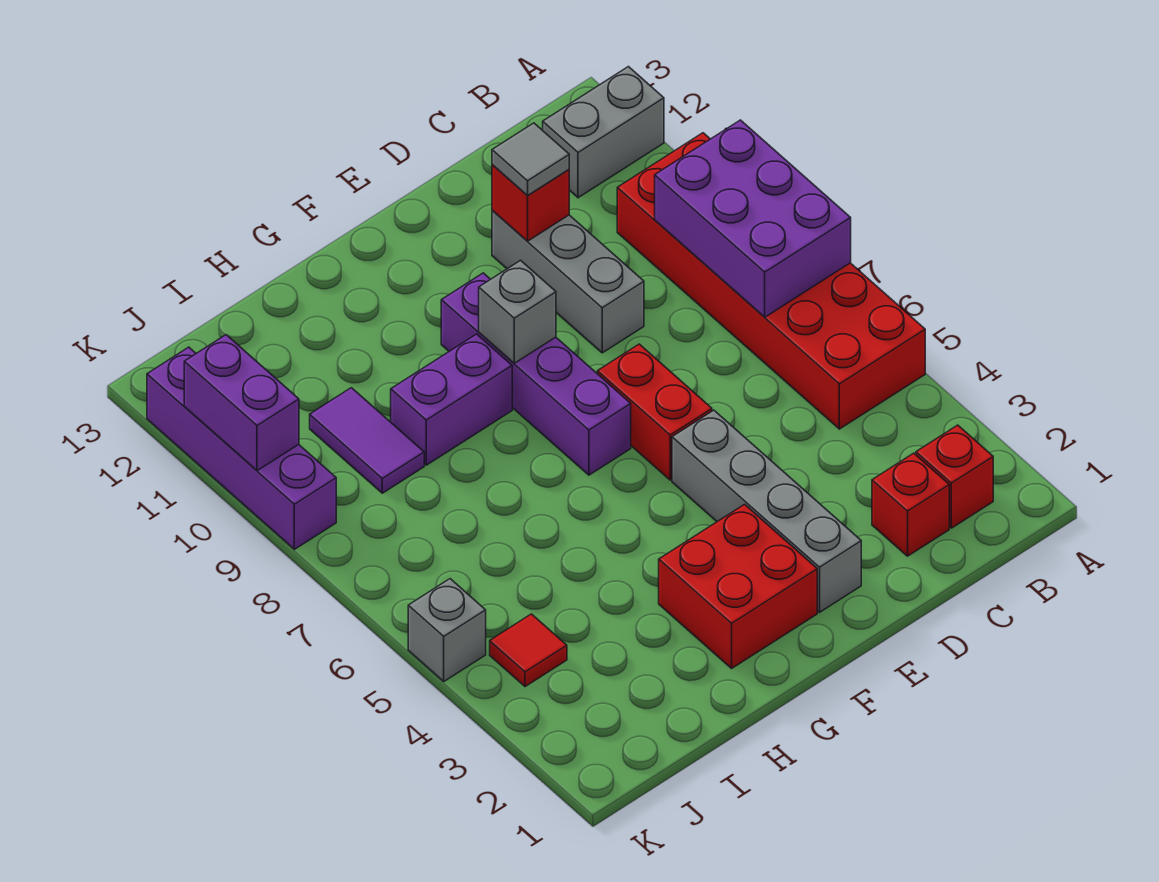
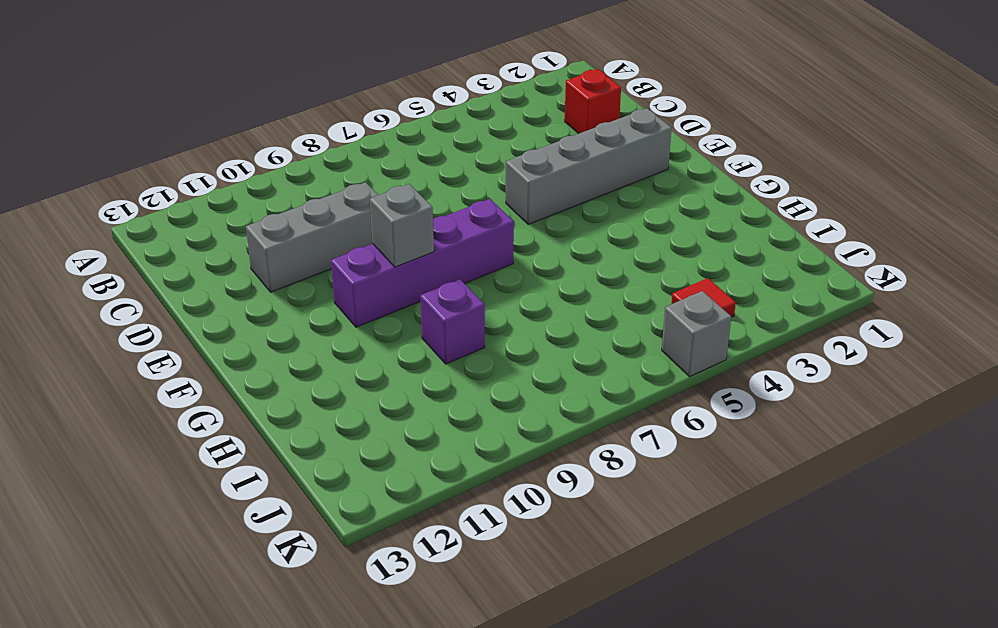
purple 1x1 brick [420,279,485,364] -> purple 1x2 brick [391,334,512,465]
none -> red 2x6 brick [617,133,925,429]
none -> grey 1x2 brick [543,67,664,198]
none -> red 1x1 brick [916,425,993,528]

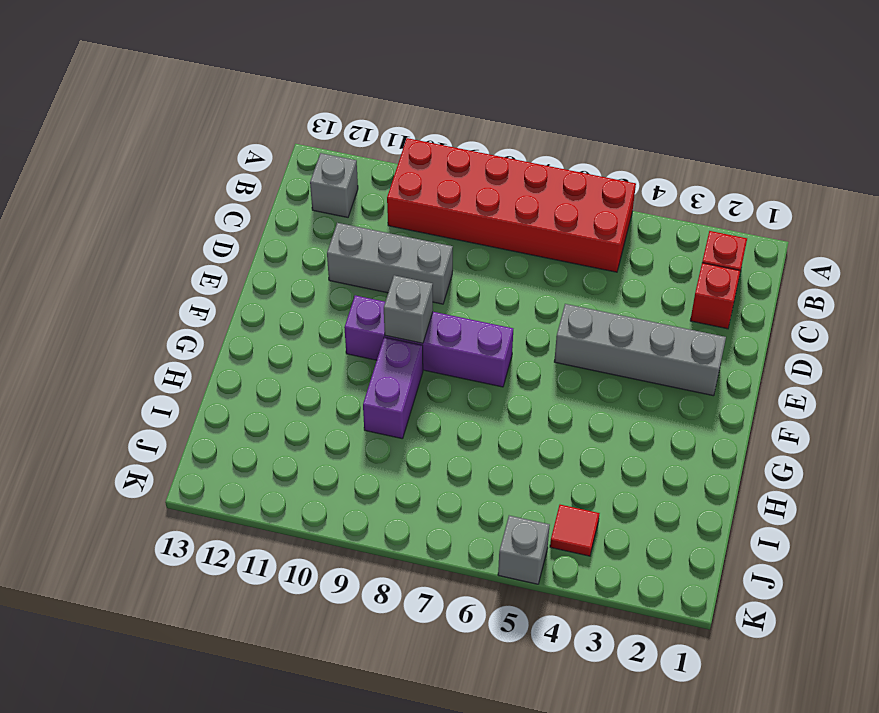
grey 1x1 brick [310,153,358,217] -> grey 1x2 brick [543,67,664,198]
none -> red 1x2 brick [597,344,712,480]
none -> red 2x2 brick [659,504,817,668]
none -> purple 1x2 tile [310,388,424,493]

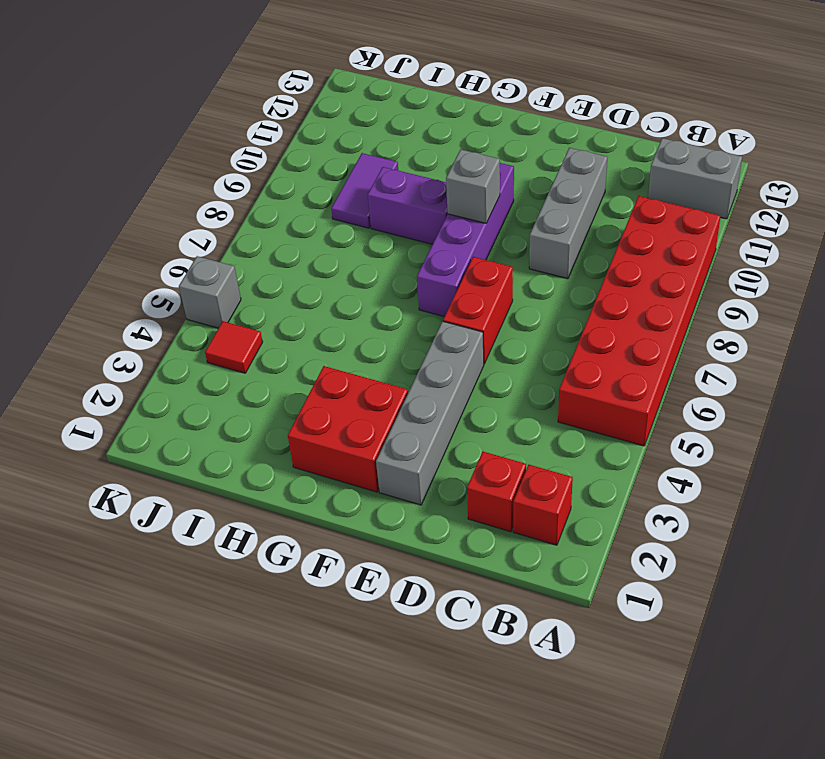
none -> purple 1x4 brick [147,347,336,549]
none -> purple 2x3 brick [655,120,851,317]
none -> red 1x1 brick [492,165,569,241]

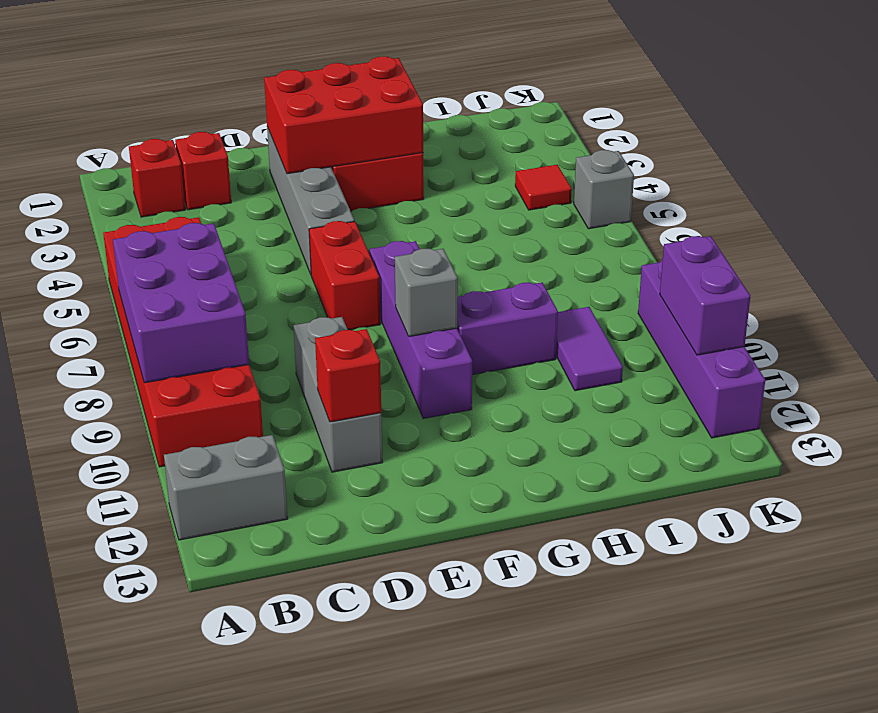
red 2x3 brick [264,57,423,174] -> none
none -> grey 1x1 tile [492,123,569,195]

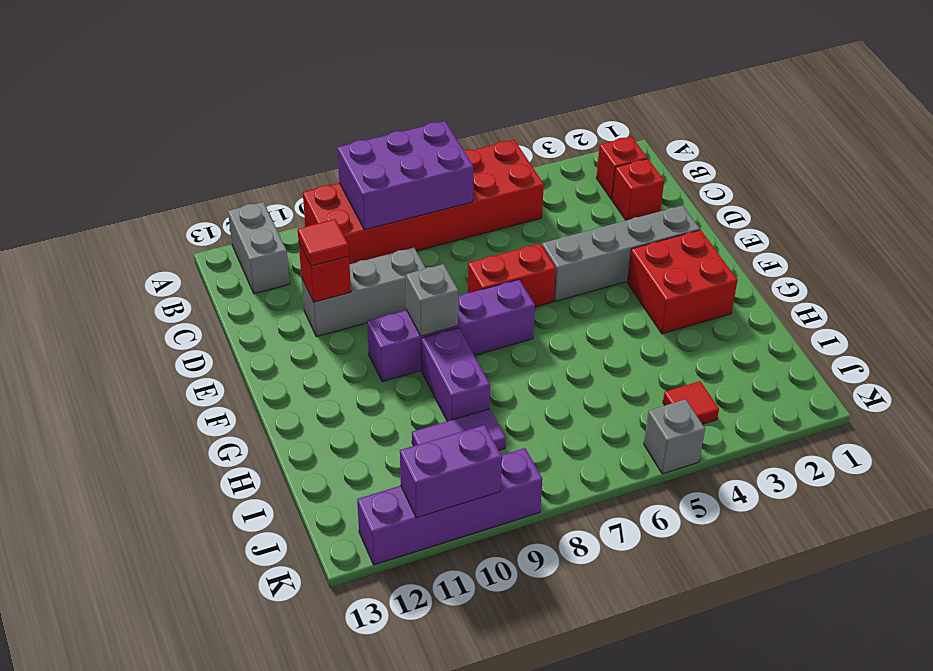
red 1x1 tile [298,219,349,266] -> grey 1x1 tile [492,123,569,195]

